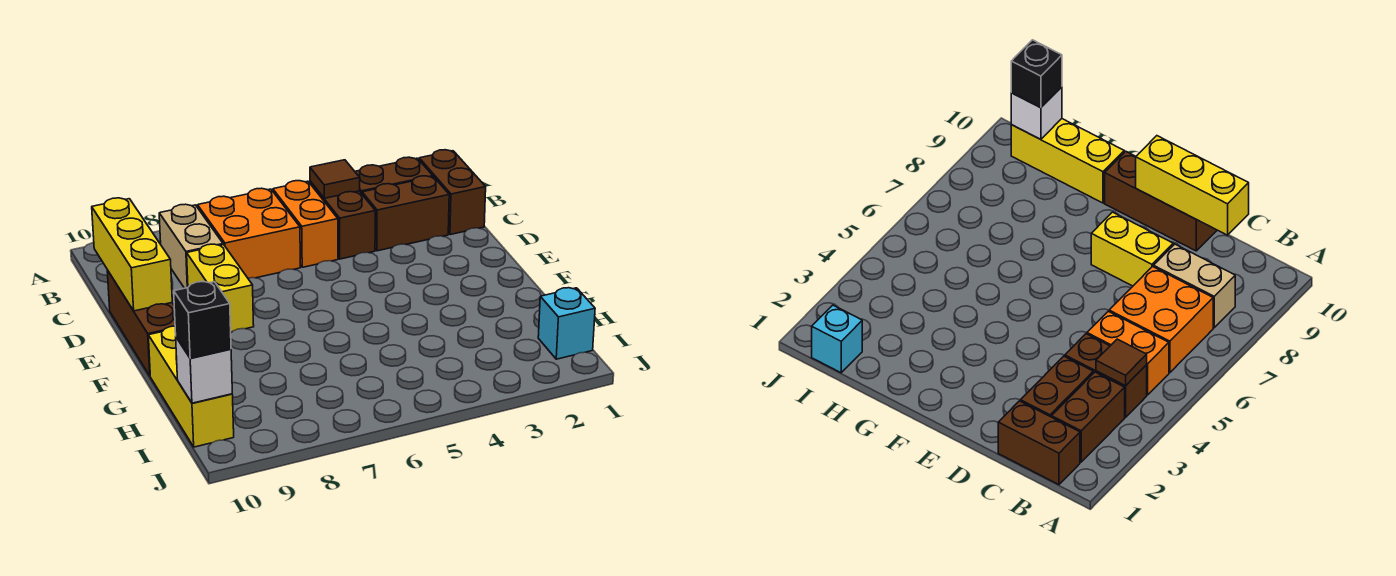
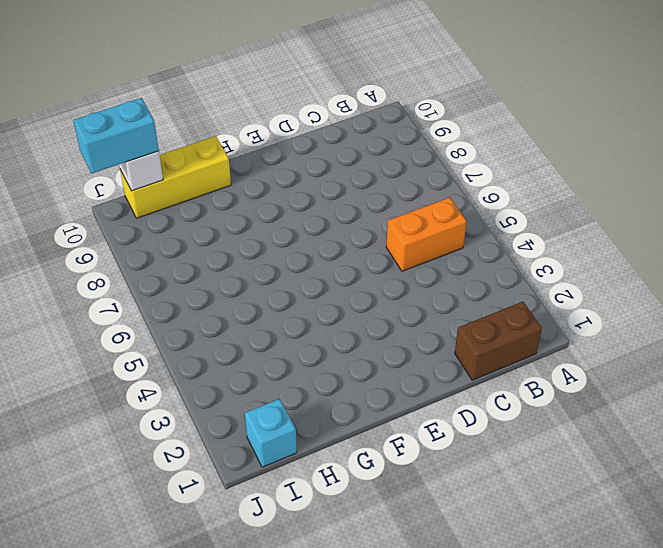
cyan 1x2 brick [73,98,159,173] -> black 1x1 brick [174,282,231,358]
none -> brown 1x2 brick [355,157,433,194]
none -> brown 1x2 brick [310,181,375,259]
none -> orange 2x2 brick [198,188,300,278]

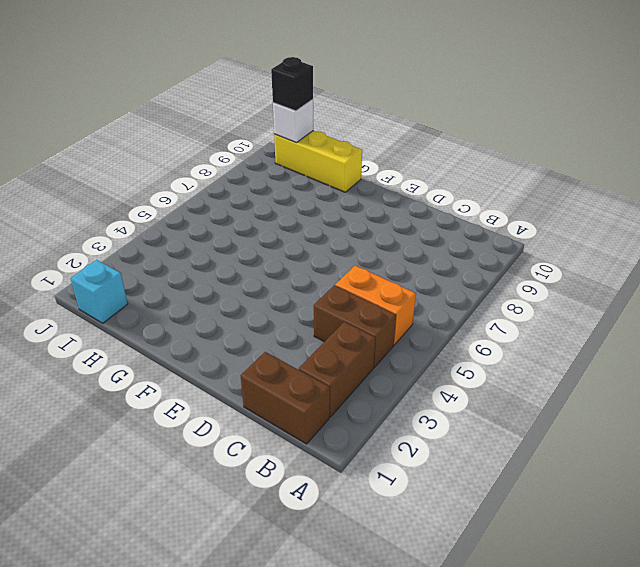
none -> orange 2x2 brick [198,188,300,278]
none -> tan 1x2 brick [159,204,223,288]
none -> brown 1x2 brick [362,176,449,251]

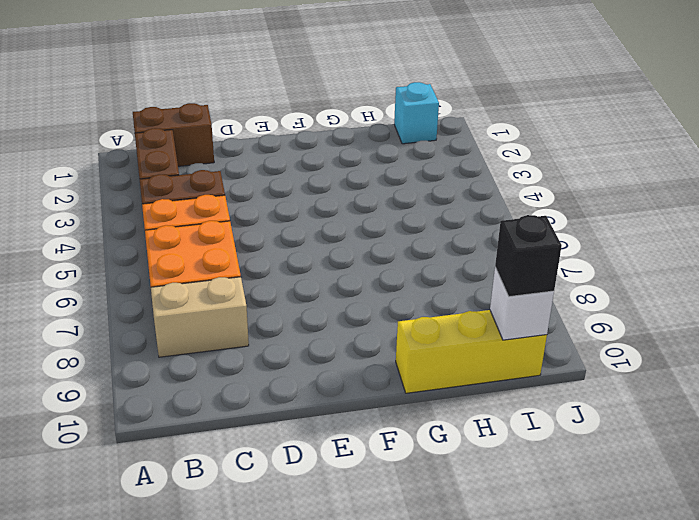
none -> brown 1x2 brick [362,176,449,251]
none -> yellow 1x2 brick [187,244,254,332]
none -> brown 1x3 brick [107,270,175,376]

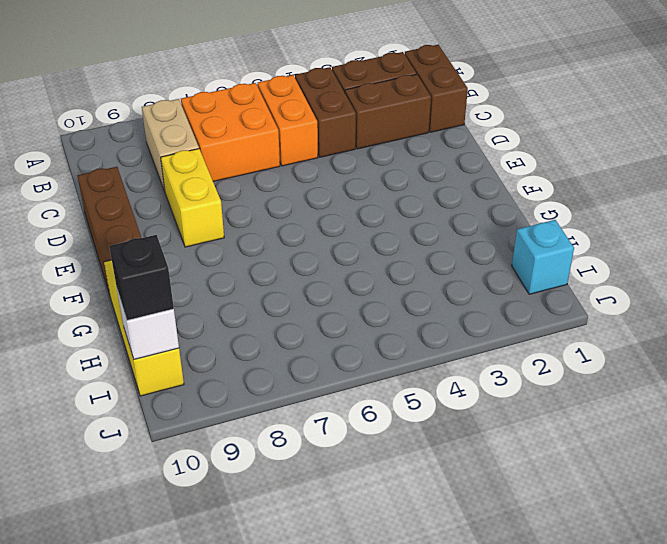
none -> brown 1x1 tile [310,160,360,198]
none -> yellow 1x3 brick [92,198,172,311]

